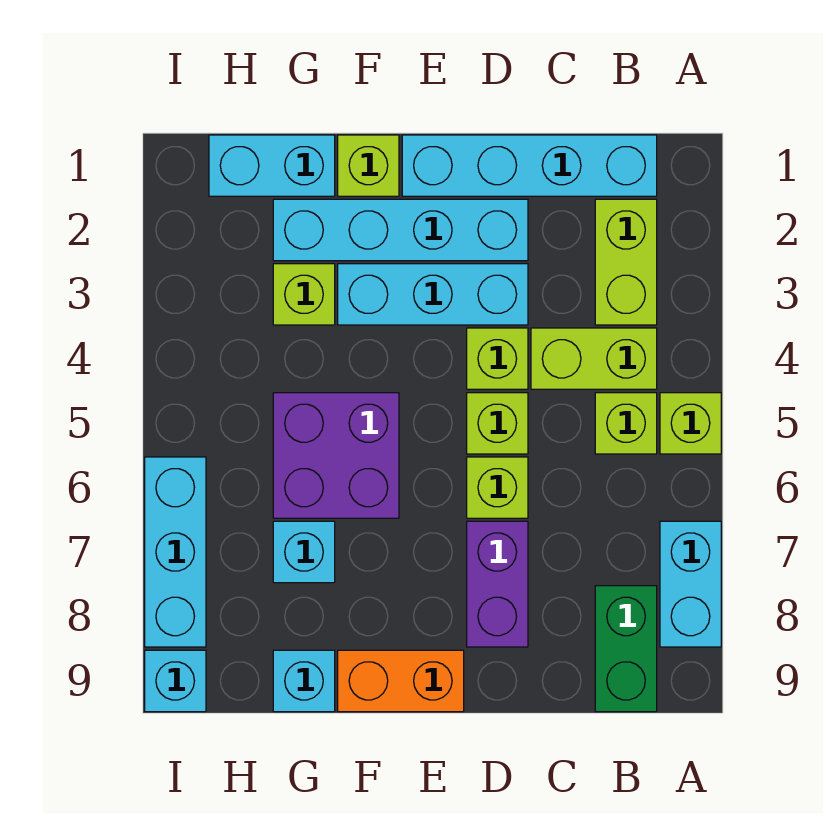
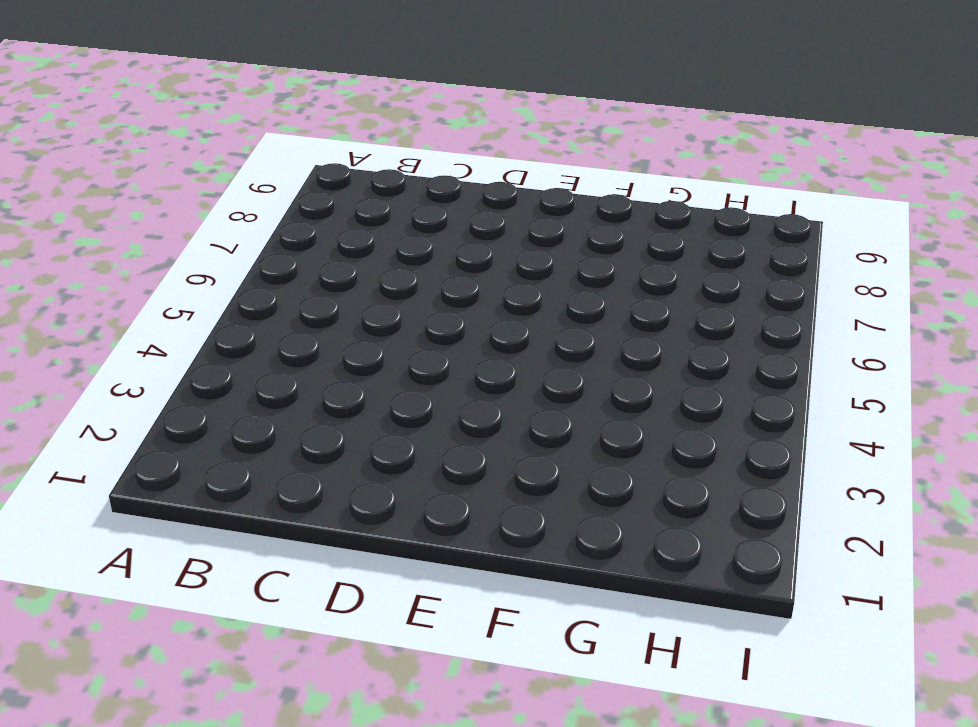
none -> lime 1x1 brick [660,393,721,454]
none -> cyan 1x2 brick [660,521,721,647]
none -> cyan 1x4 brick [402,135,657,196]

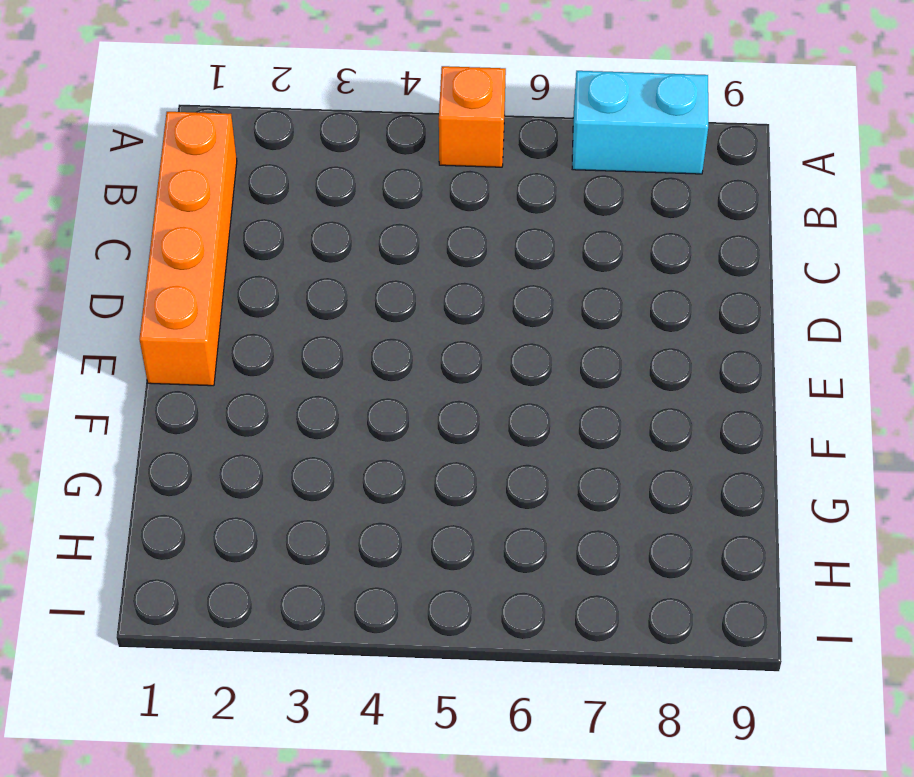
orange 1x1 brick [439,66,506,167] -> lime 1x1 brick [660,393,721,454]
orange 1x4 brick [140,112,237,386] -> cyan 1x4 brick [402,135,657,196]
none -> lime 1x2 brick [595,199,657,325]
none -> lime 1x2 brick [531,328,657,389]
none -> lime 1x1 brick [595,393,657,454]

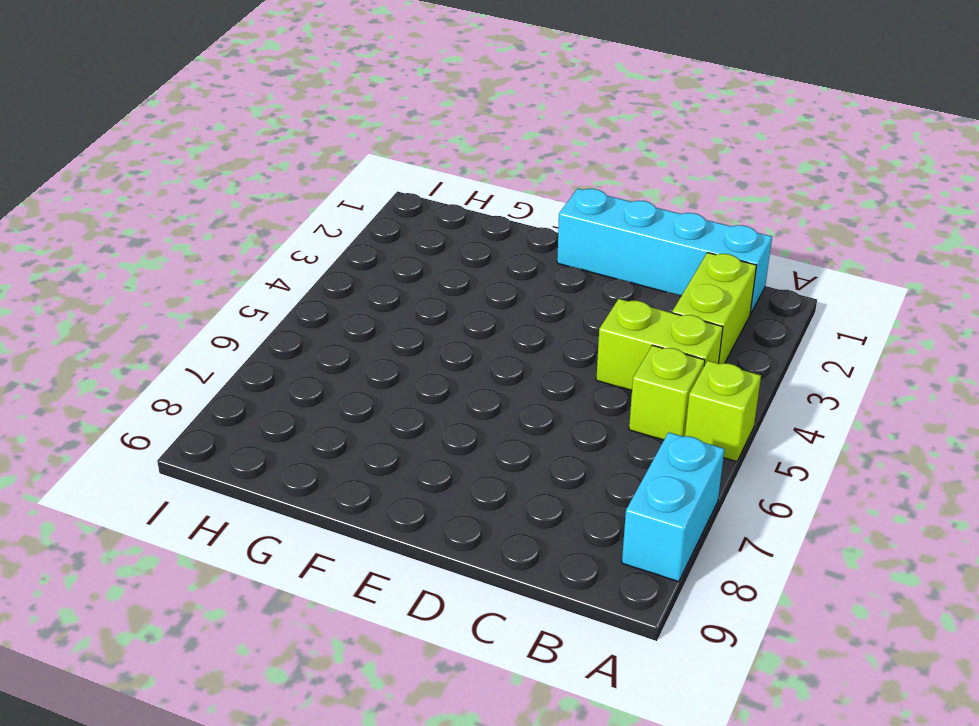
none -> green 1x2 brick [595,586,657,712]
none -> cyan 1x4 brick [273,199,528,261]
none -> cyan 1x3 brick [338,264,528,325]

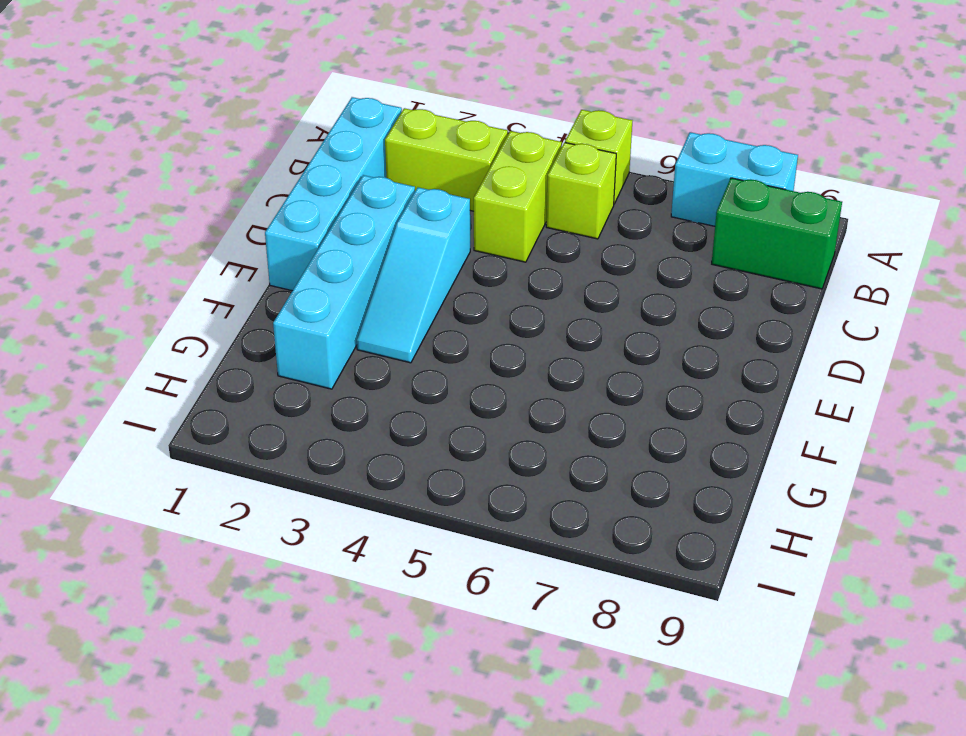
cyan 1x3 slope [357,187,470,363] -> cyan 1x3 brick [338,264,528,325]
none -> lime 1x1 brick [467,328,528,389]
none -> lime 1x1 brick [467,393,528,454]
none -> lime 1x1 brick [467,457,528,518]

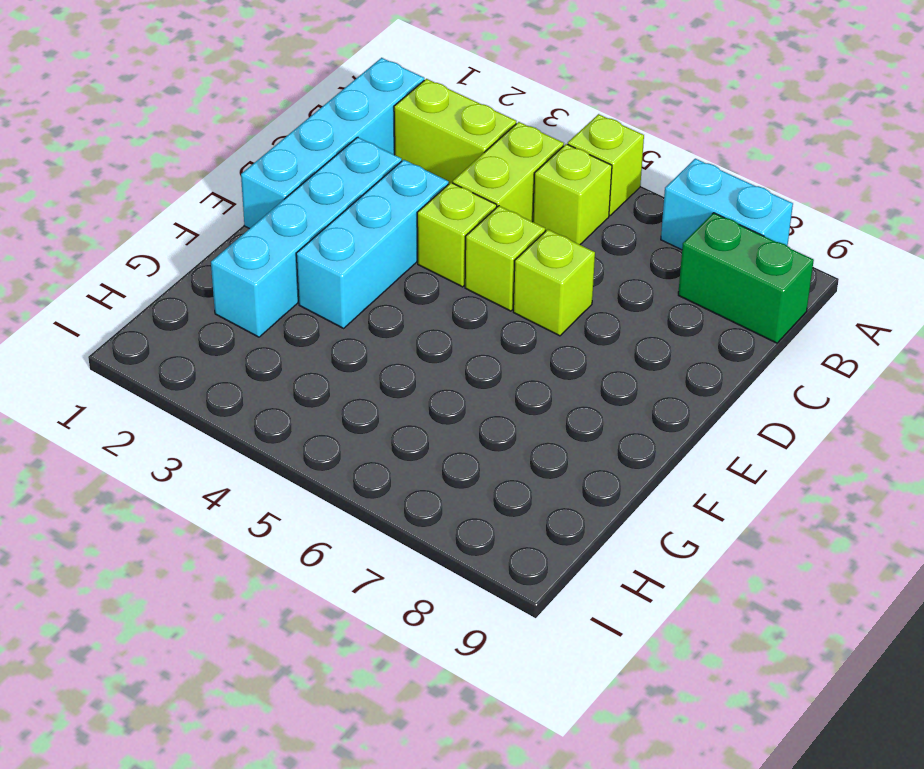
none -> purple 1x2 brick [467,521,528,647]
none -> orange 1x2 brick [338,650,464,712]
none -> lime 1x1 brick [338,135,399,196]

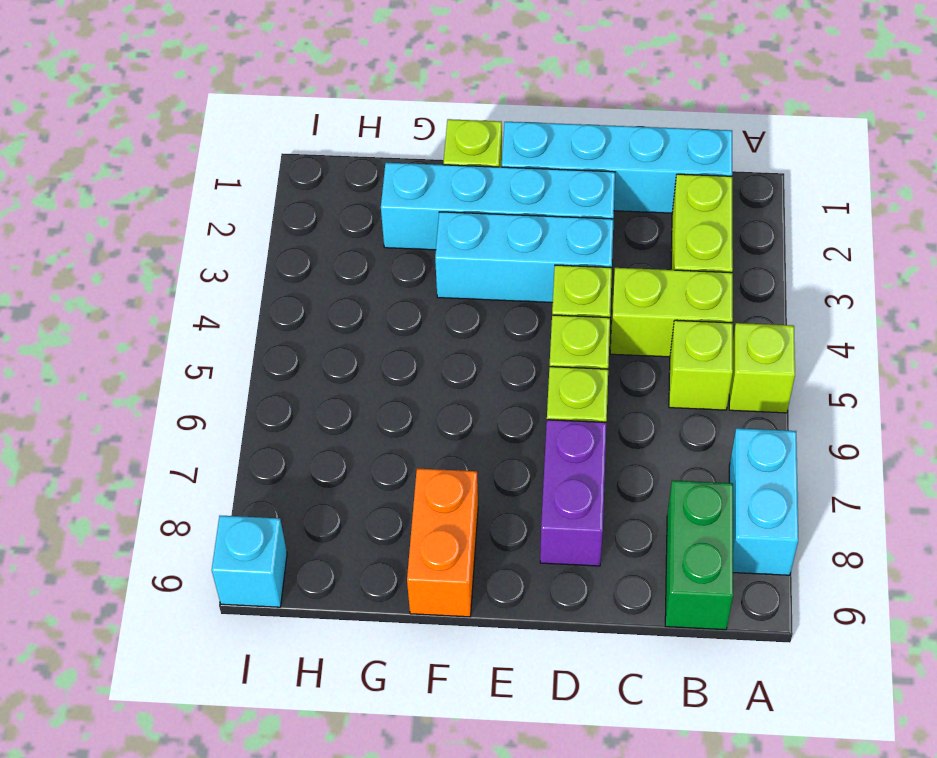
orange 1x2 brick [407,469,478,617] -> orange 1x2 brick turned to [338,650,464,712]
none -> purple 2x2 brick [273,393,399,518]
none -> cyan 1x2 brick [209,135,335,196]
none -> lime 1x1 brick [273,264,335,325]

